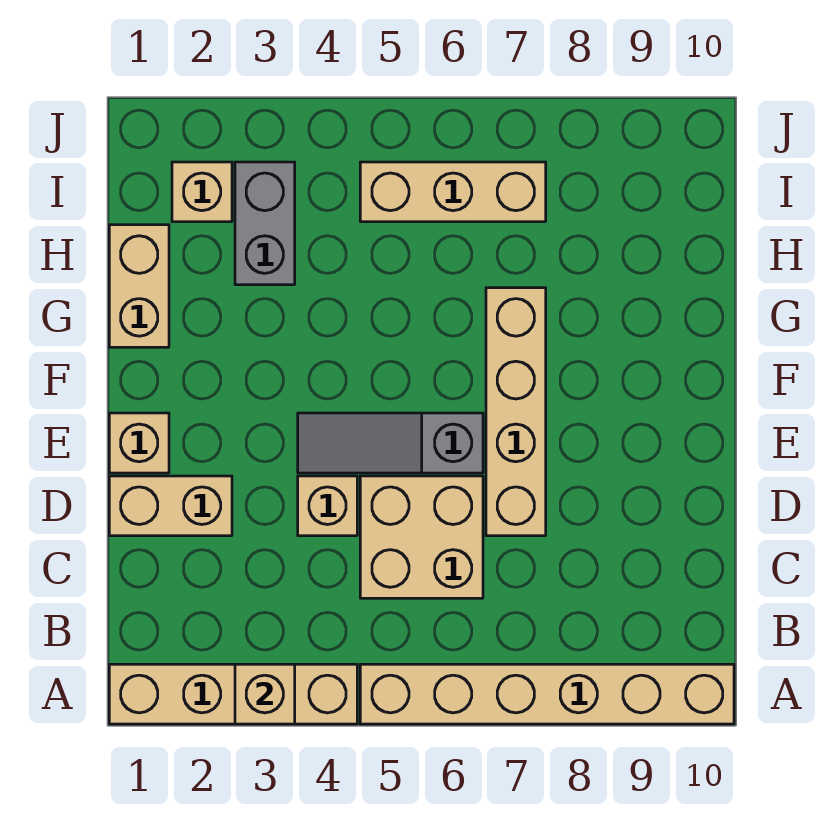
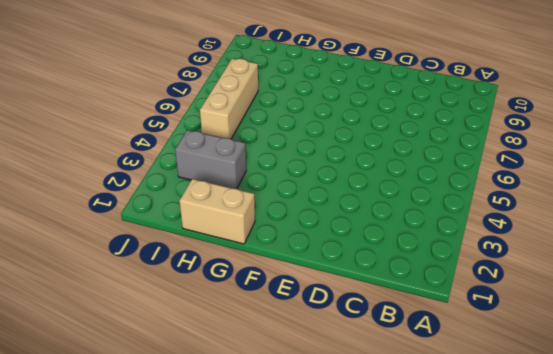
none -> tan 1x4 brick [109,664,357,724]
none -> tan 1x6 brick [360,664,734,724]
none -> tan 2x2 brick [360,476,483,598]

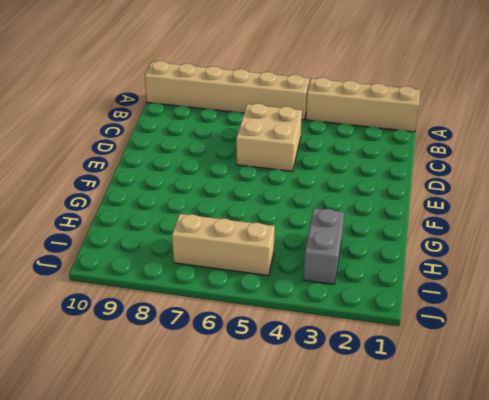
none -> tan 1x2 brick [109,476,232,536]
none -> tan 1x1 brick [298,476,357,536]
none -> tan 1x4 brick [486,288,546,536]

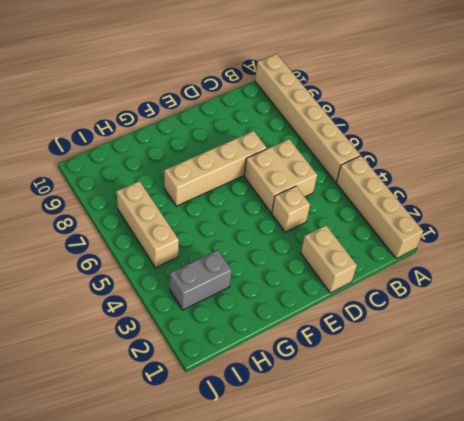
none -> tan 1x1 brick [109,413,169,473]
none -> grey 1x3 slope [298,413,483,473]
none -> tan 1x2 brick [109,225,169,347]

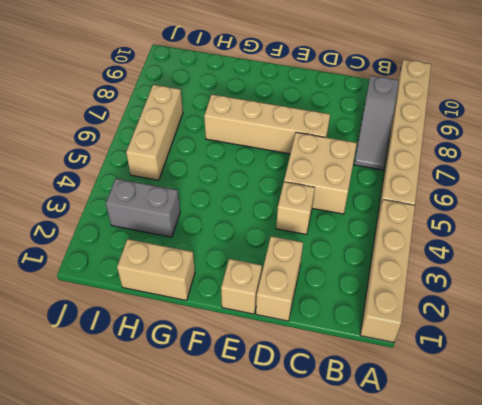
grey 1x3 slope [354,76,399,170] -> grey 1x3 slope moved to [298,413,483,473]
none -> tan 1x1 brick [172,162,232,222]
none -> tan 1x1 brick [235,664,295,724]

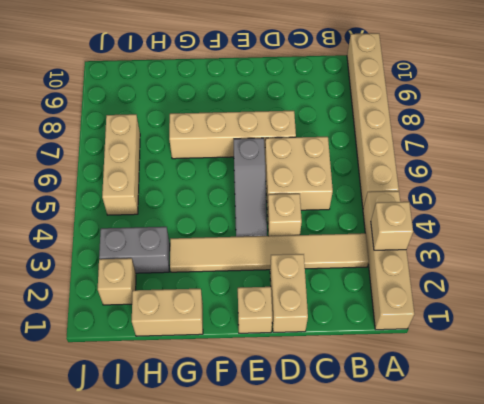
tan 1x6 tile [170,233,369,272] -> none

